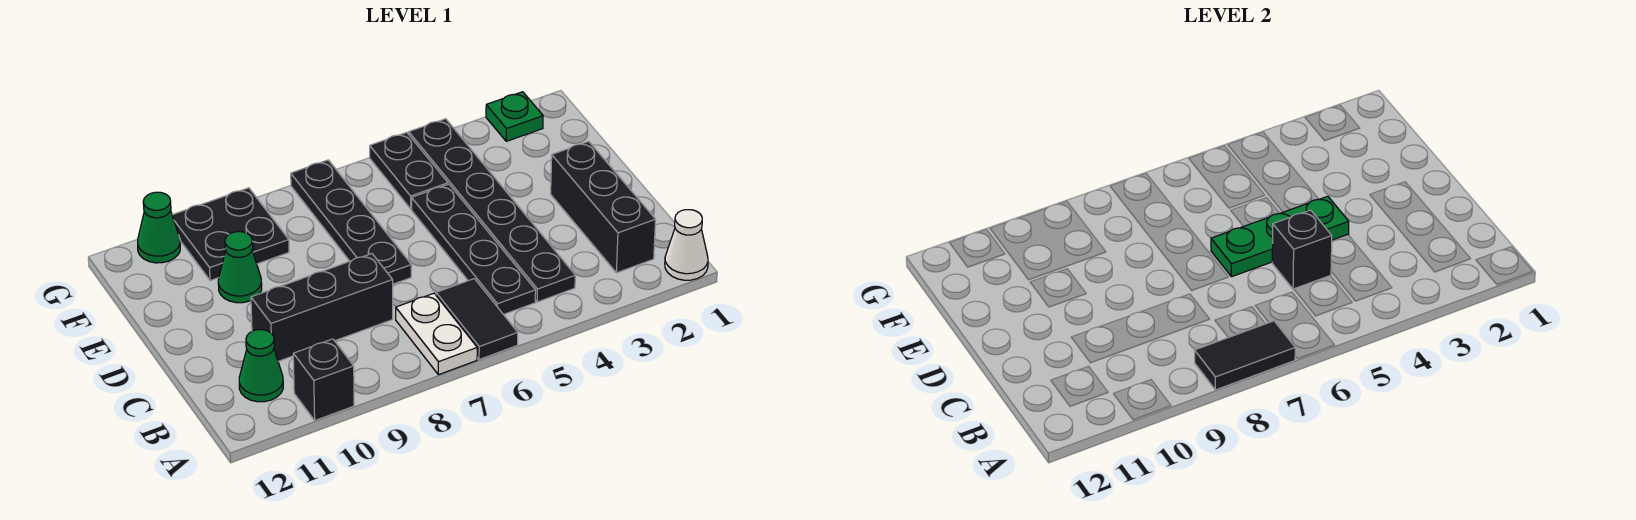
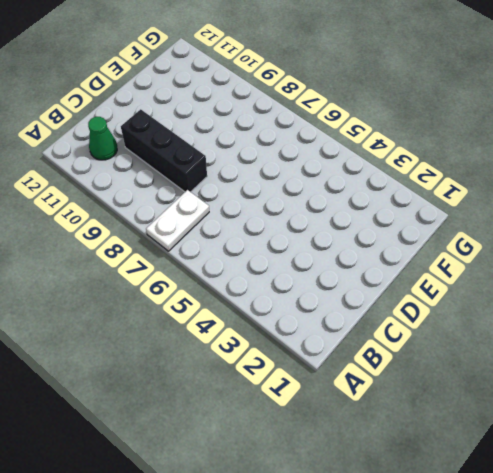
none -> white 1x1 cone [665,210,708,280]
none -> black 1x2 tile [436,279,518,360]
none -> black 1x1 brick [293,339,354,420]

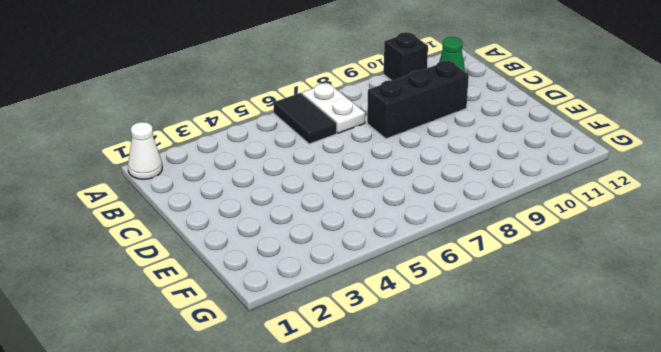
none -> black 1x3 brick [551,141,656,273]
none -> black 1x6 plate [409,119,575,302]
none -> black 1x4 plate [412,184,536,315]

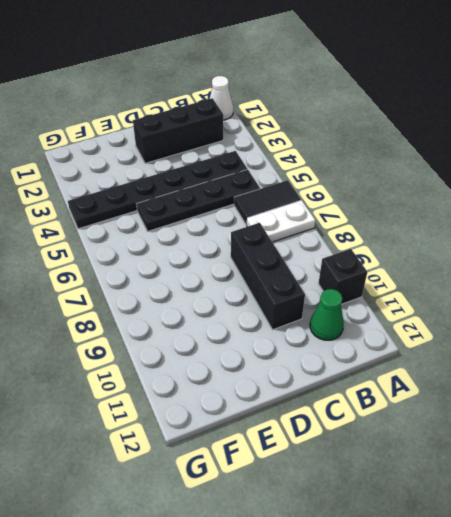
none -> black 1x4 plate [291,160,412,284]
none -> green 1x1 cone [218,232,262,303]
none -> black 1x2 plate [370,132,448,209]

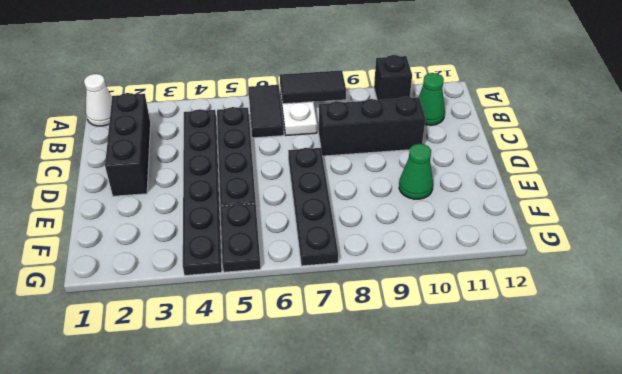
none -> black 2x2 plate [172,188,289,281]
none -> green 1x1 plate [486,92,543,141]
none -> green 1x1 cone [138,192,180,263]

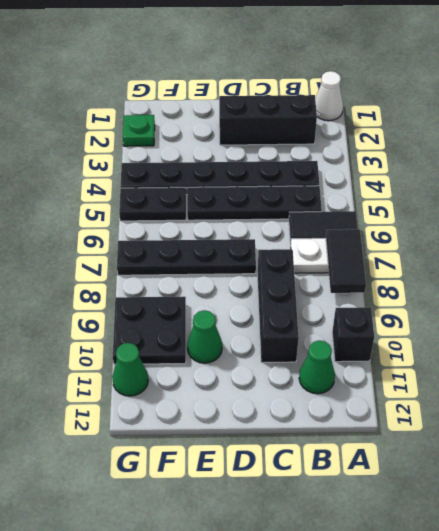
none -> black 1x1 brick [1272,210,1332,289]
none -> green 1x3 plate [1211,196,1349,277]

